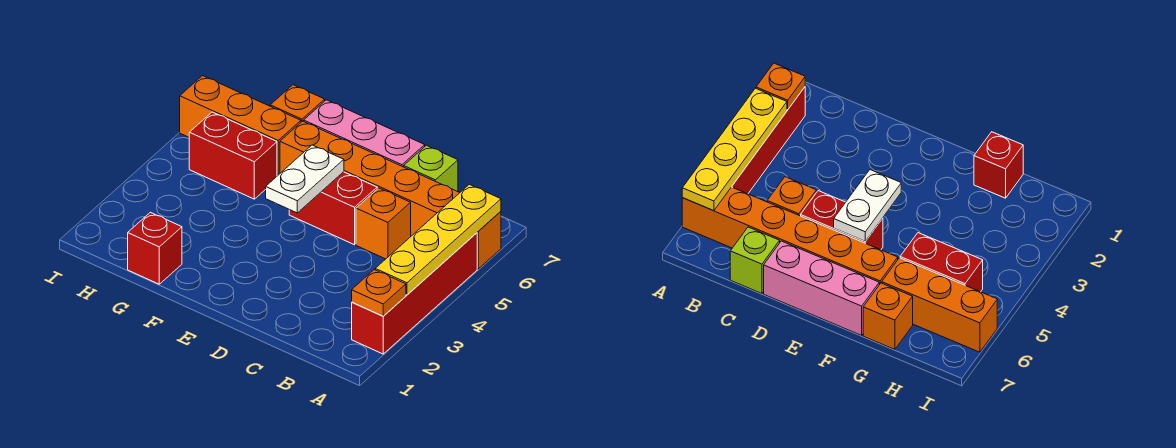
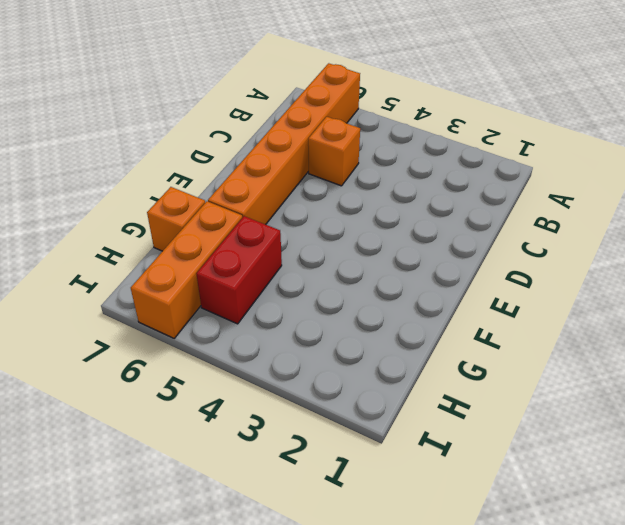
none -> red 1x4 brick [352,233,477,354]
none -> lime 1x1 brick [404,145,458,192]
none -> red 1x2 brick [289,172,377,245]

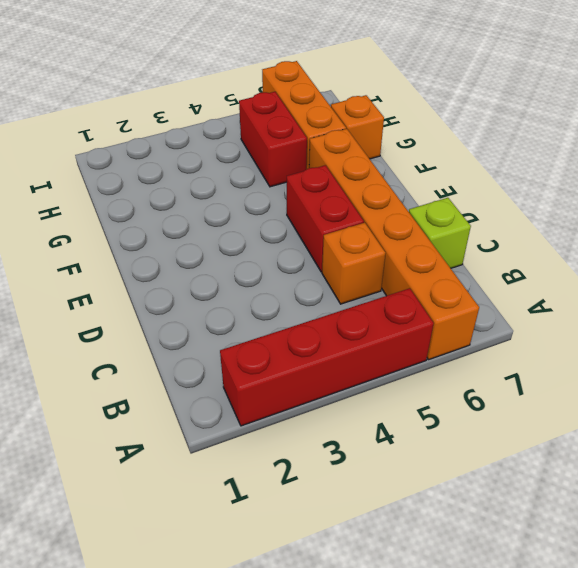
none -> pink 1x3 brick [304,100,425,167]
none -> red 1x1 brick [128,212,182,284]
none -> orange 1x1 plate [352,270,406,316]

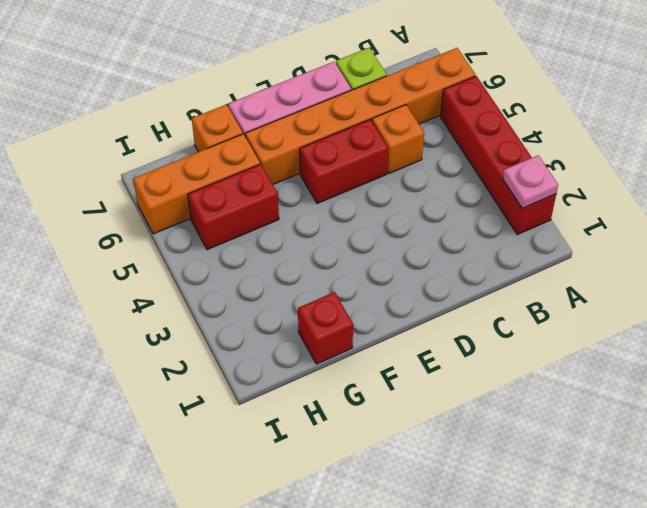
pink 1x1 plate [503,156,558,208] -> orange 1x1 plate [352,270,406,316]
none -> yellow 1x4 plate [375,184,501,295]
none -> white 1x2 plate [266,145,344,213]

